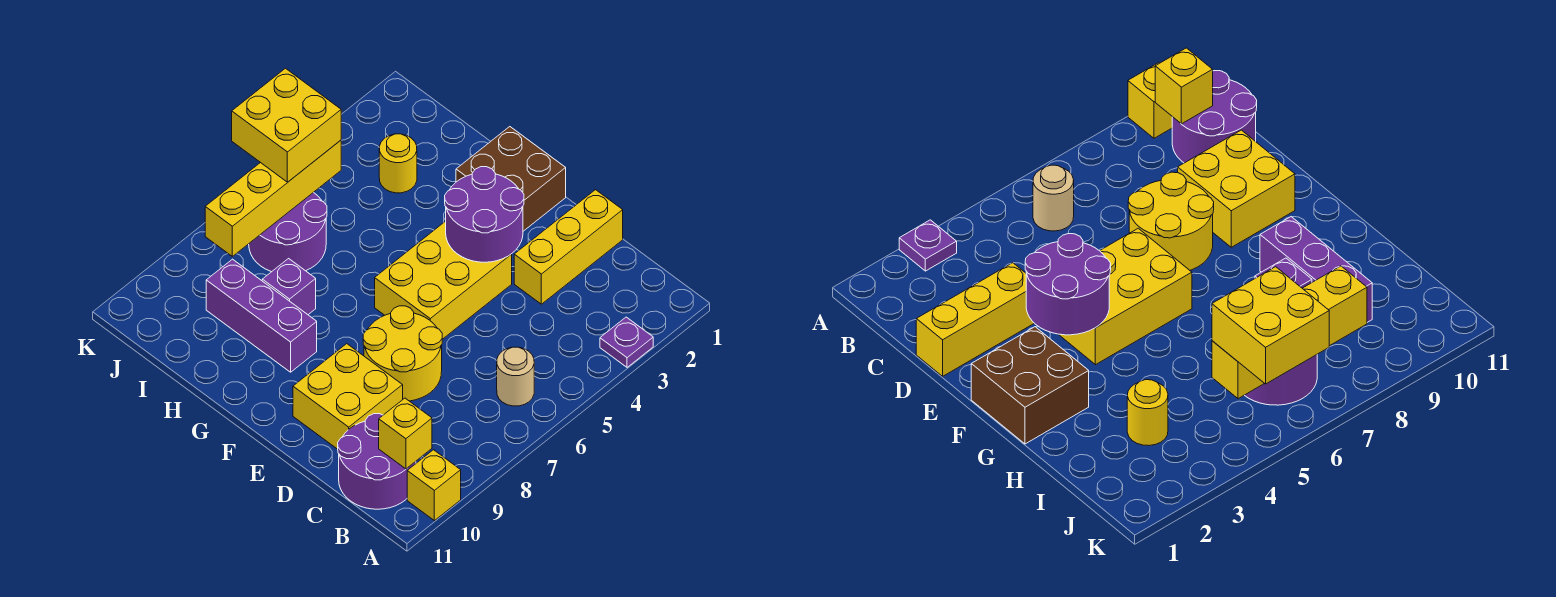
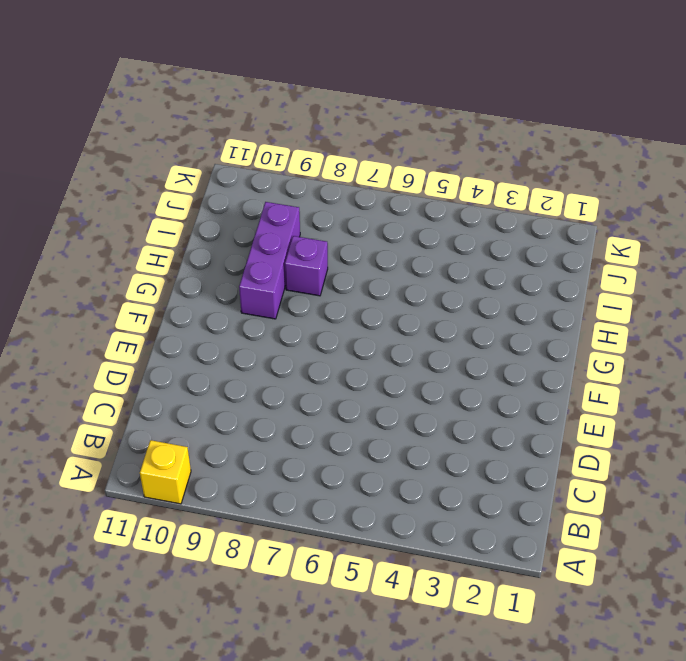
none -> purple 1x1 plate [600,317,653,367]
none -> tan 1x1 round brick [497,347,534,406]
none -> purple 2x2 round brick [338,414,416,509]

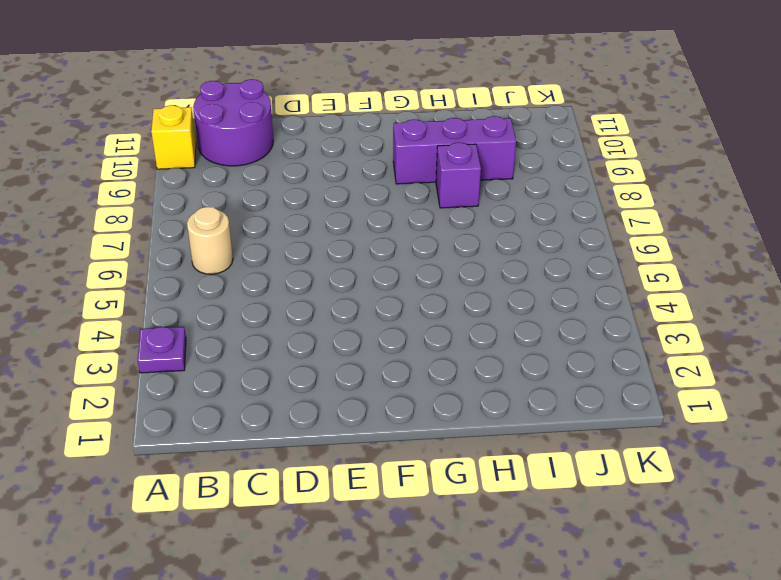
none -> yellow 1x3 brick [514,190,623,304]
none -> yellow 2x2 round brick [363,306,442,401]
none -> yellow 2x2 brick [293,344,403,449]

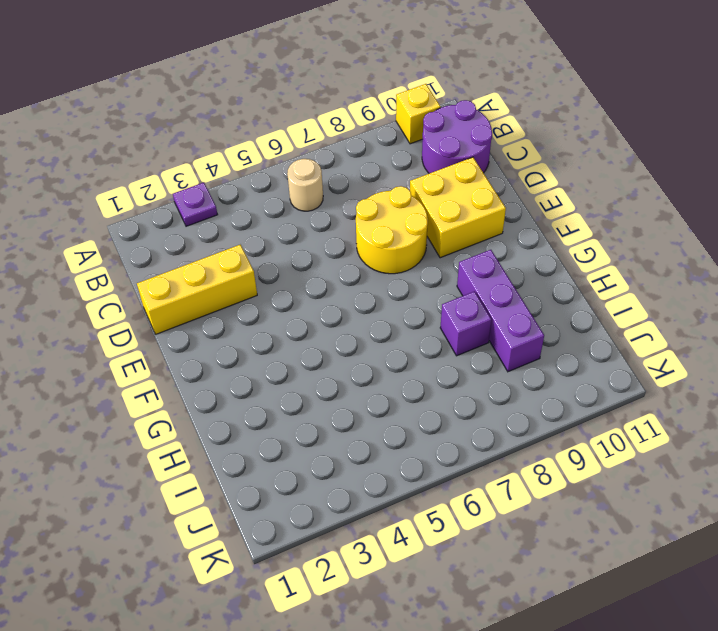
none -> yellow 2x3 brick [375,221,512,339]
none -> brown 2x2 brick [456,127,566,231]
none -> yellow 1x1 round brick [379,134,417,193]

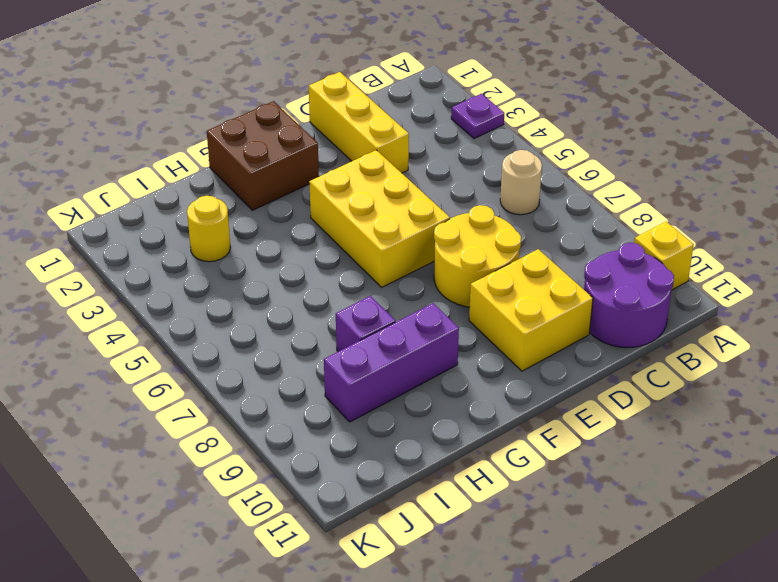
none -> purple 2x2 round brick [249,192,327,272]
none -> yellow 1x1 brick [379,398,432,469]
none -> purple 2x2 round brick [445,167,524,262]

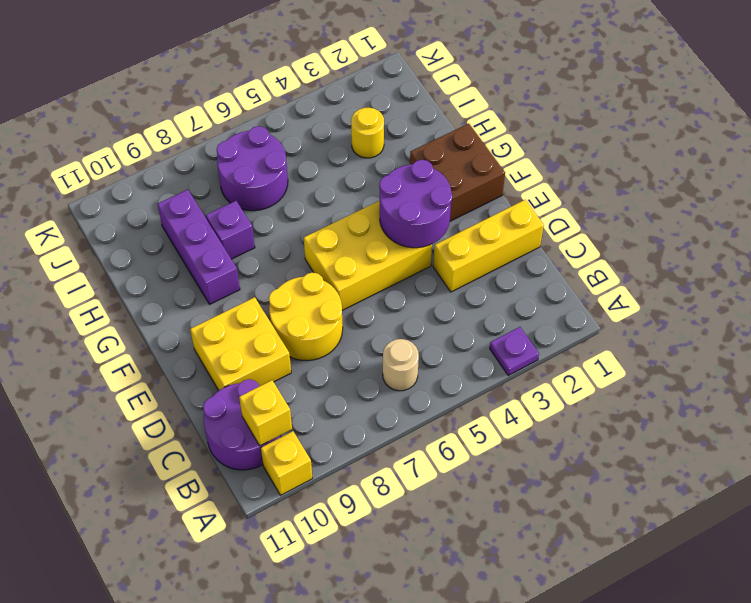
none -> yellow 1x4 brick [205,140,341,256]
none -> yellow 2x2 brick [232,68,341,182]

